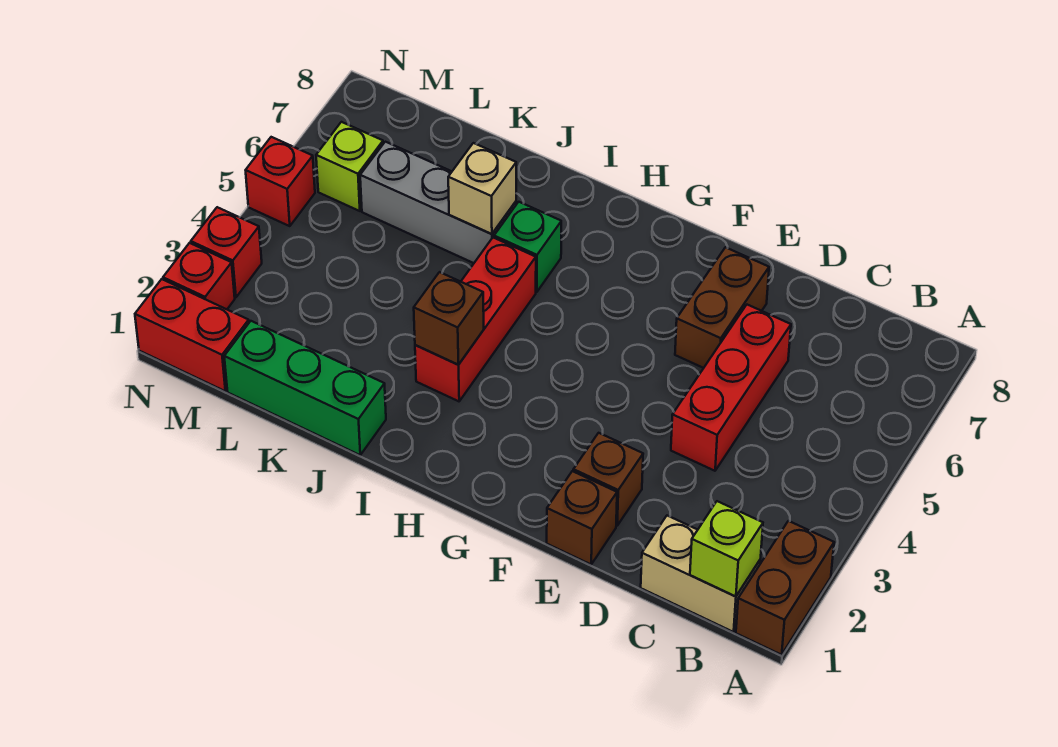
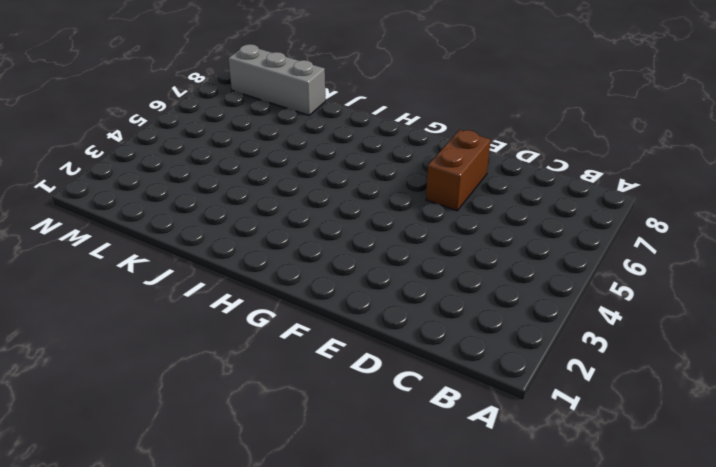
grey 1x3 brick [228,44,326,115] -> grey 1x3 brick moved to [360,142,516,263]
none -> brown 1x2 brick [736,521,834,655]
none -> tan 1x2 brick [641,516,760,632]
none -> red 1x3 brick [671,305,791,471]

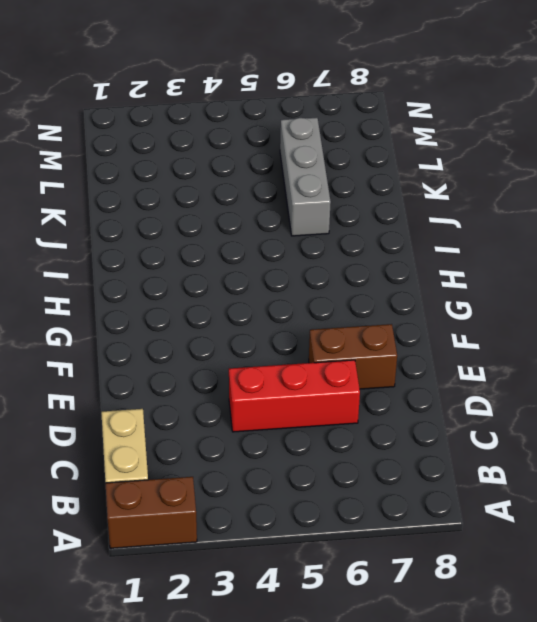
none -> brown 1x1 brick [547,471,617,564]
none -> brown 1x1 brick [573,433,643,526]
none -> red 1x3 brick [415,238,536,401]

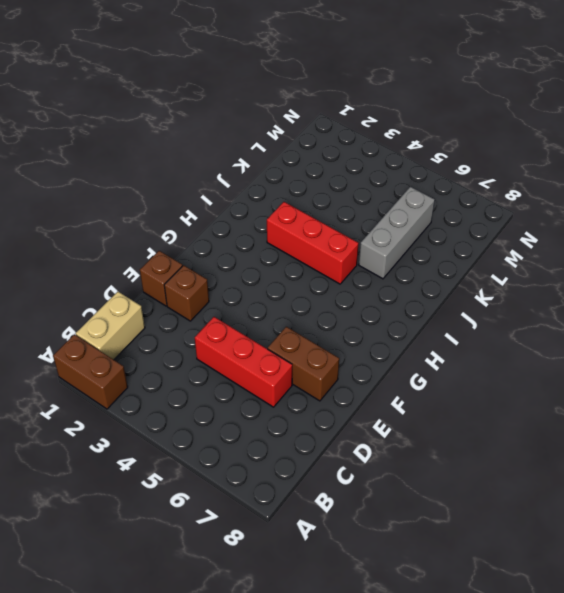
none -> green 1x1 brick [494,202,561,292]
none -> green 1x3 brick [224,321,386,455]
none -> red 1x2 brick [135,279,249,391]

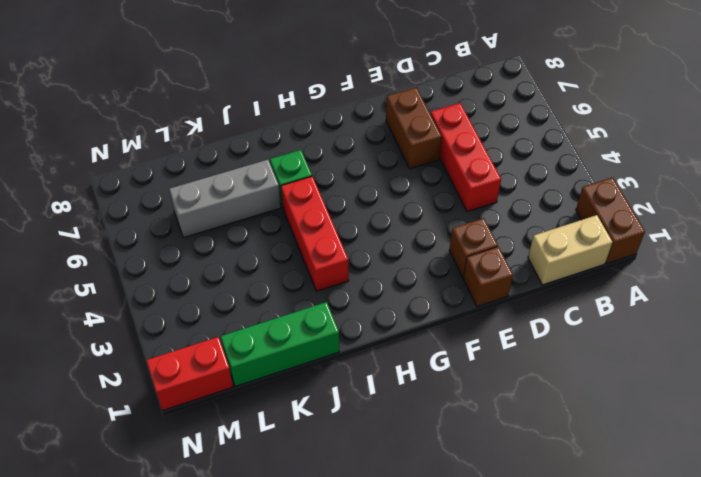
none -> lime 1x1 brick [316,122,383,211]
none -> red 1x1 brick [163,243,235,309]
none -> red 1x1 brick [191,207,262,297]

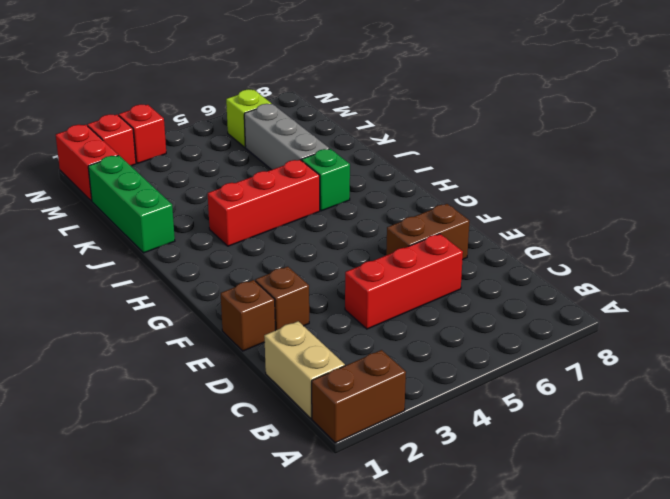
none -> red 1x1 brick [246,137,315,226]
none -> lime 1x1 brick [690,501,763,597]
none -> brown 1x1 brick [414,272,484,365]

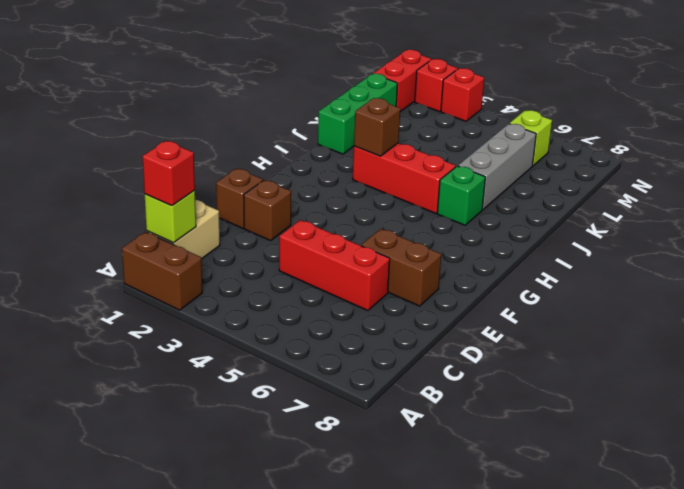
red 1x1 brick [142,141,195,206] -> red 1x1 brick moved to [246,137,315,226]
none -> tan 1x1 brick [448,143,516,234]

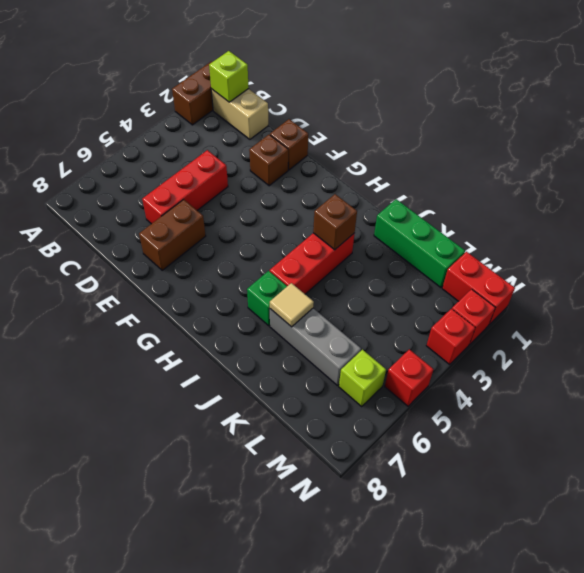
tan 1x1 tile [270,283,314,327] -> tan 1x1 brick [448,143,516,234]

